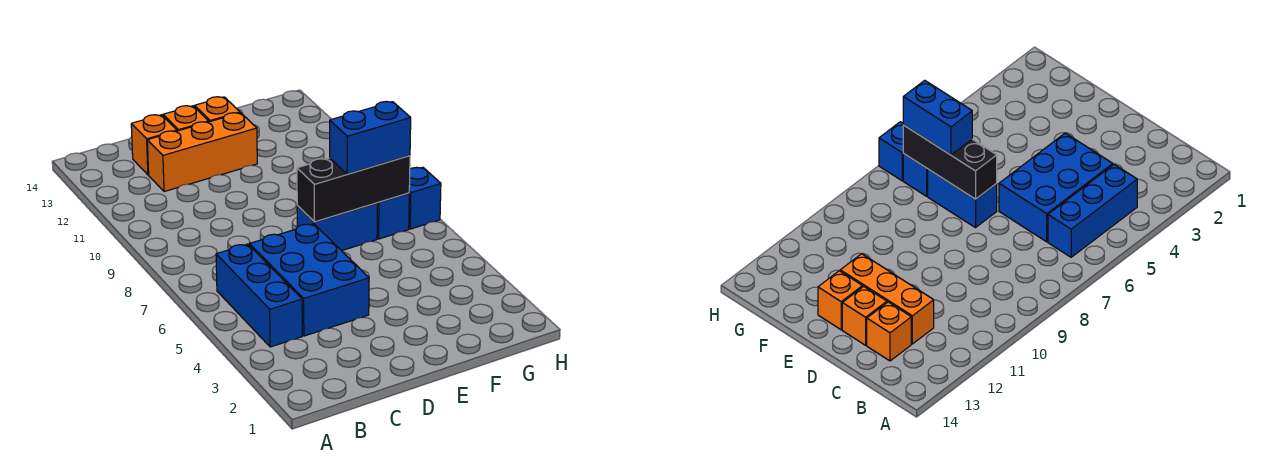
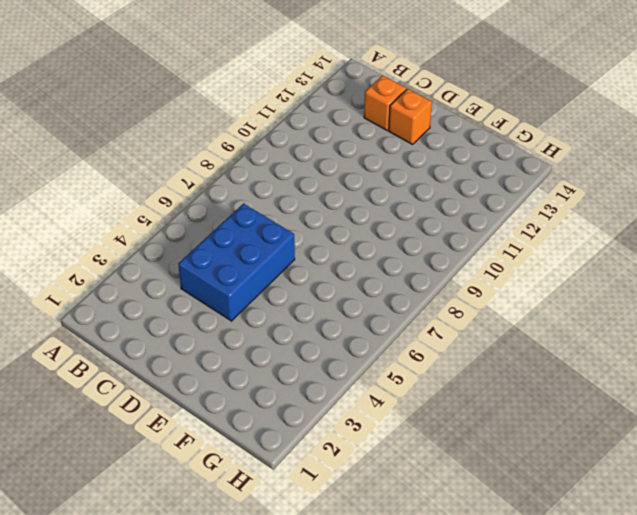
none -> blue 1x3 brick [216,244,302,347]
none -> orange 1x3 brick [147,113,257,192]

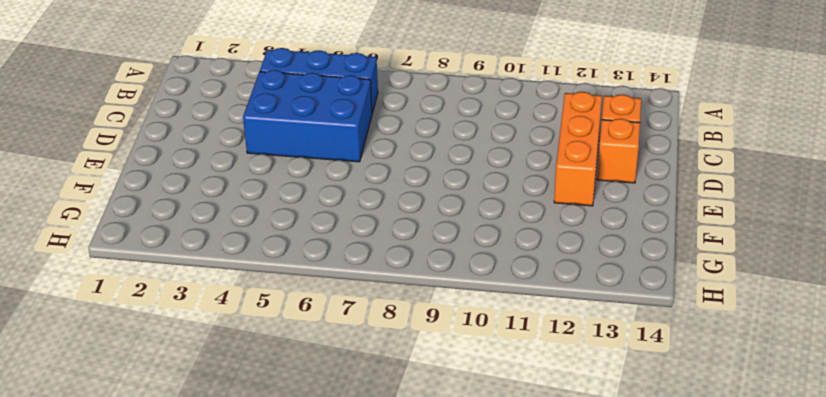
none -> blue 1x2 brick [297,203,378,251]
none -> orange 1x1 brick [195,97,240,122]

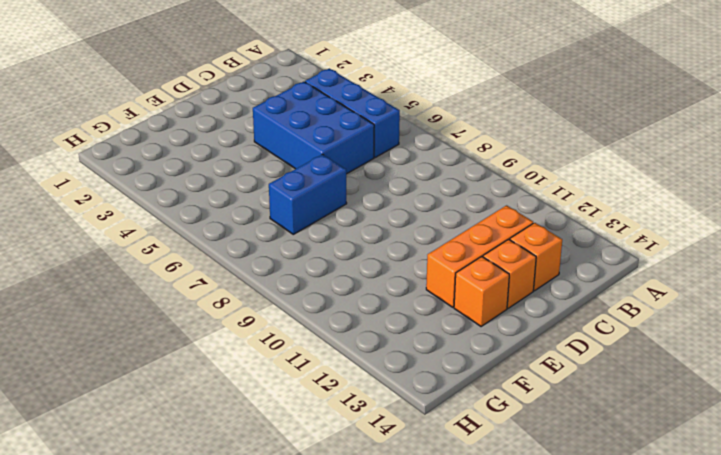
none -> blue 1x1 brick [377,193,409,239]
none -> blue 1x1 brick [409,167,441,229]

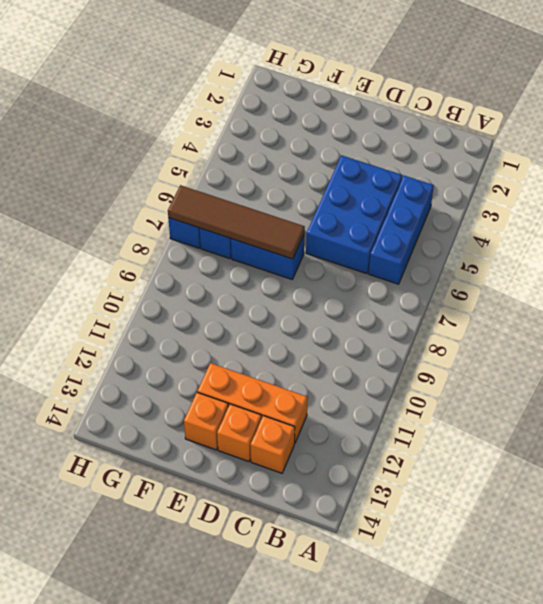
brown 1x4 tile [168,185,305,259] -> black 1x3 brick [297,156,410,222]
none -> blue 1x2 brick [330,101,411,174]

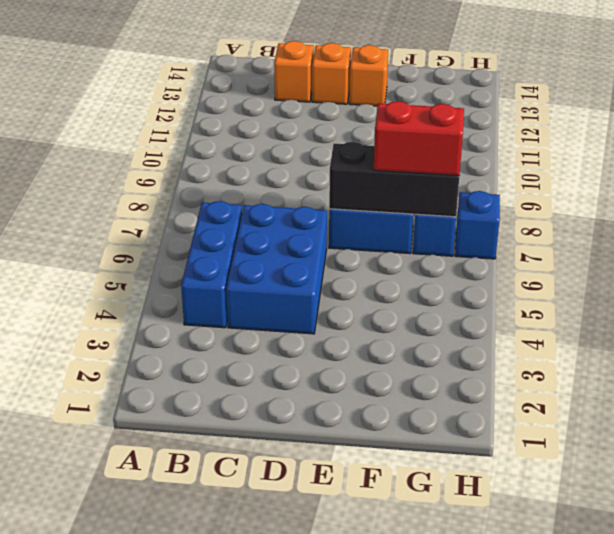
red 1x2 brick [374,101,464,176] -> blue 1x2 brick [330,101,411,174]
none -> orange 1x3 brick [147,113,257,192]

